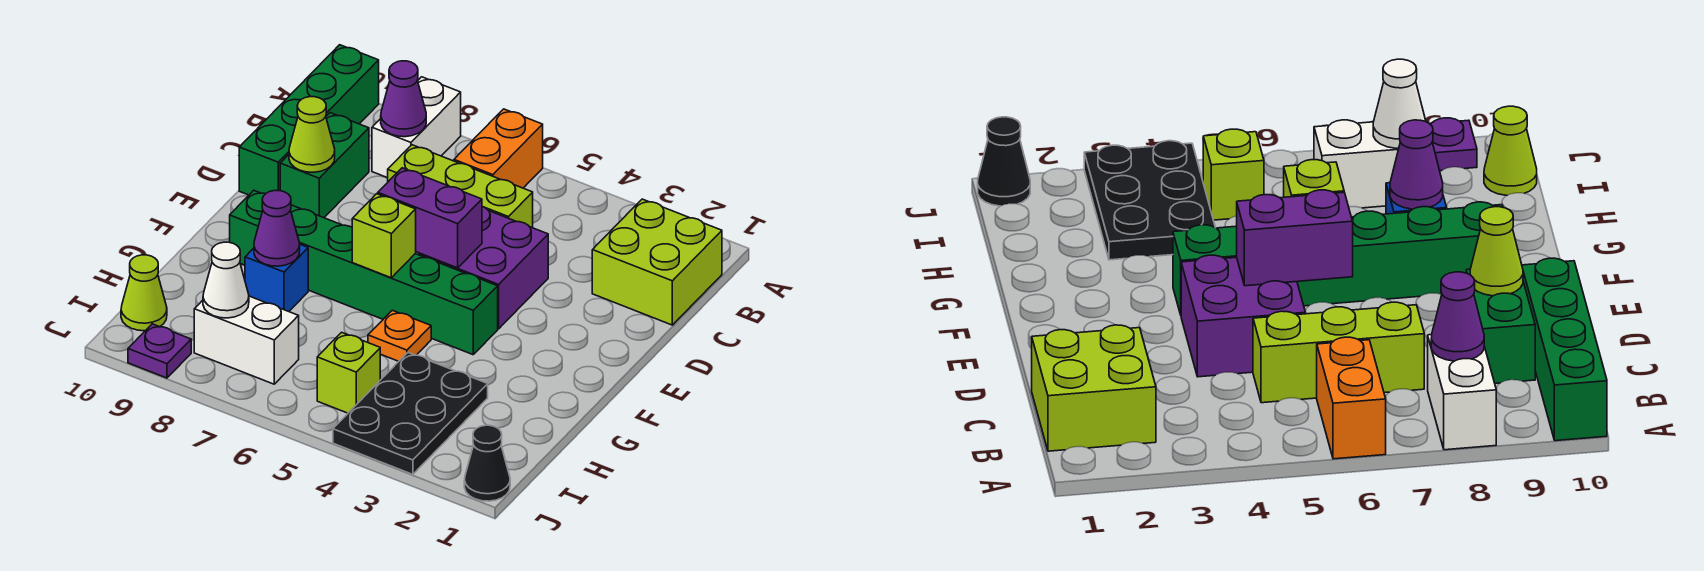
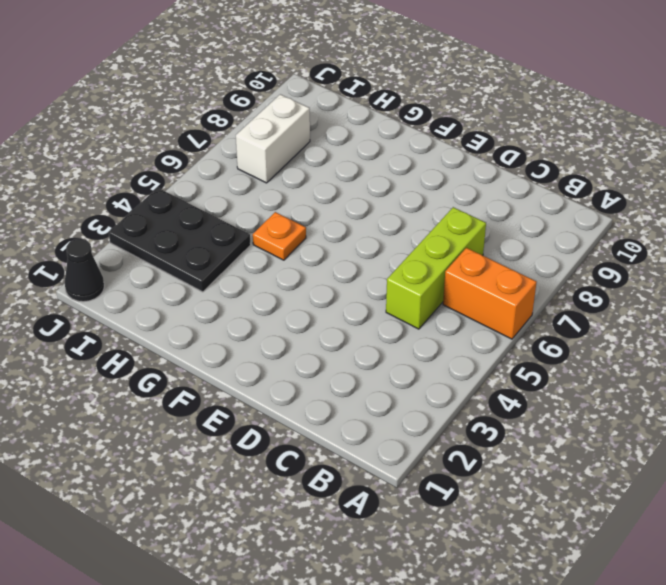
none -> white 1x2 brick [372,77,461,178]
none -> green 1x4 brick [239,45,379,195]
none -> lime 2x2 brick [592,199,722,325]

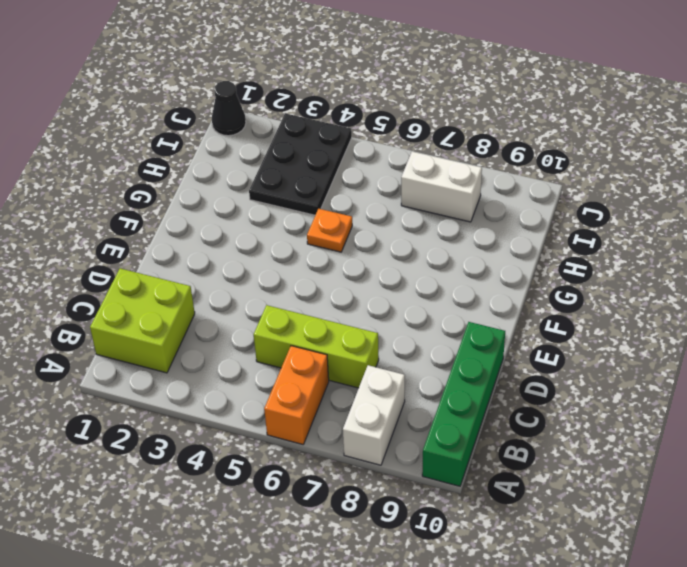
none -> green 1x2 brick [280,113,369,218]
none -> purple 2x2 brick [419,207,548,329]
none -> green 1x6 brick [230,190,498,355]

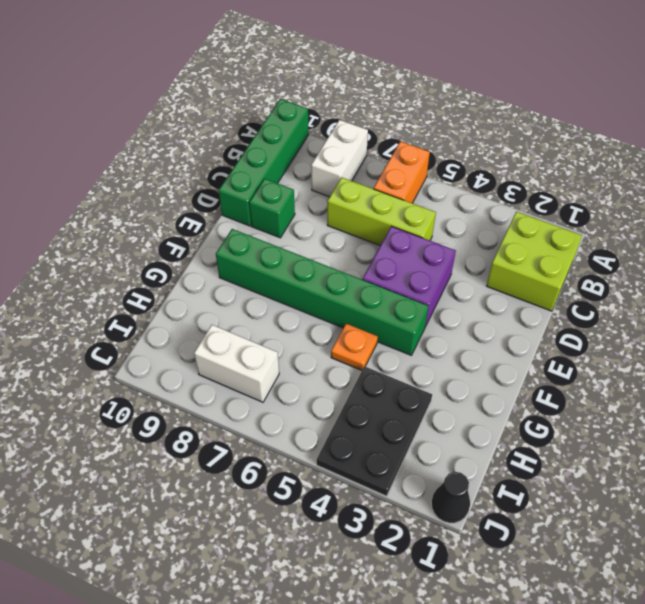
green 1x1 brick [249,179,295,238] -> green 1x2 brick [280,113,369,218]
none -> blue 1x1 brick [245,244,308,312]
none -> lime 1x1 brick [317,332,380,413]
none -> lime 1x1 cone [121,255,167,331]

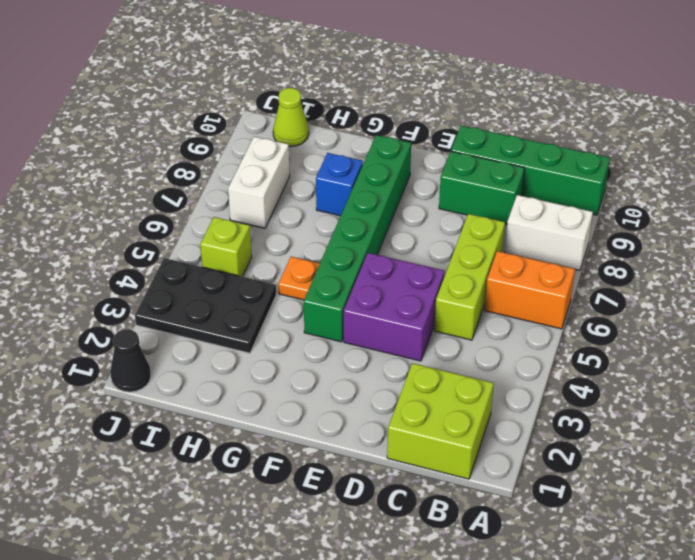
none -> purple 1x1 plate [128,324,191,378]
none -> purple 1x1 cone [381,61,426,137]
none -> lime 1x1 cone [289,97,335,172]

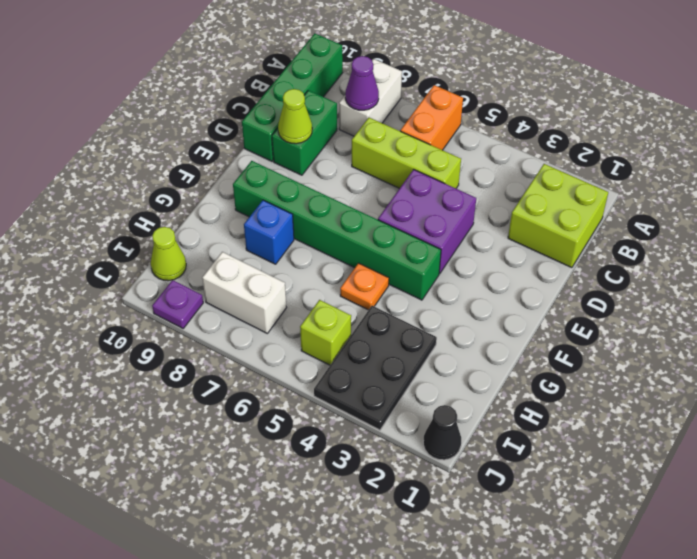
none -> purple 1x2 brick [378,168,482,268]
none -> lime 1x1 brick [352,194,416,278]
none -> purple 1x1 cone [254,190,300,266]

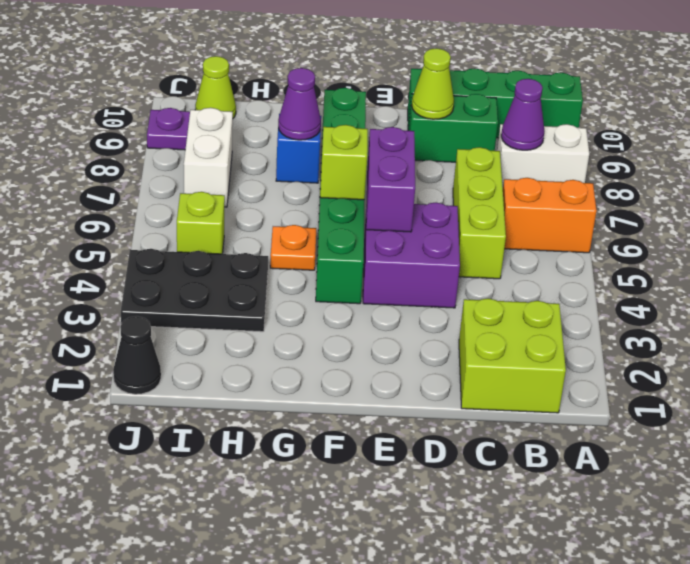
none -> white 1x1 cone [203,242,249,318]

